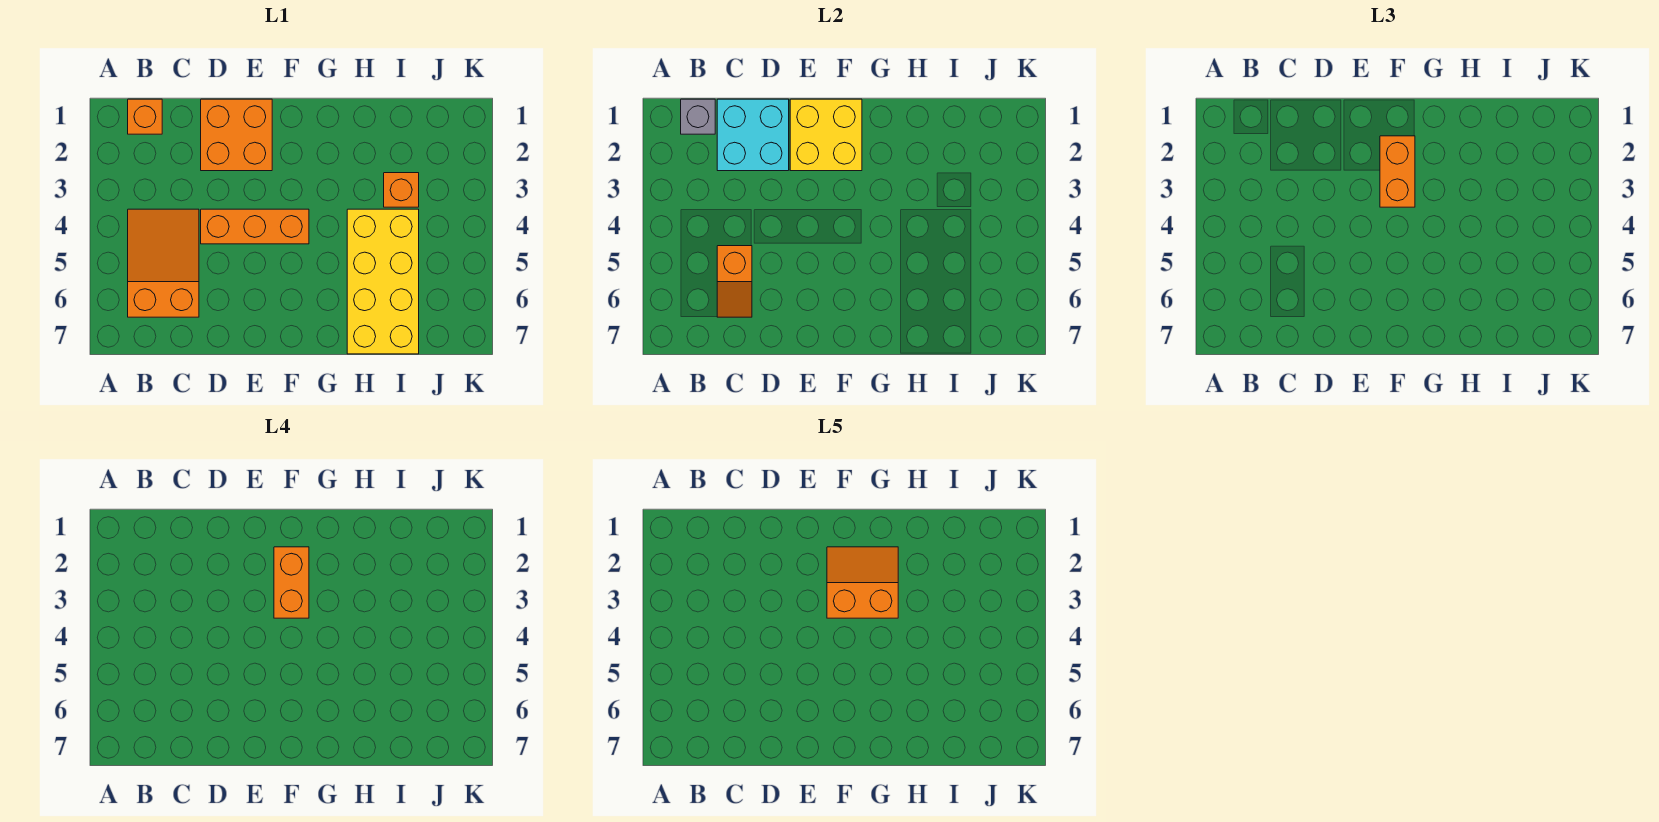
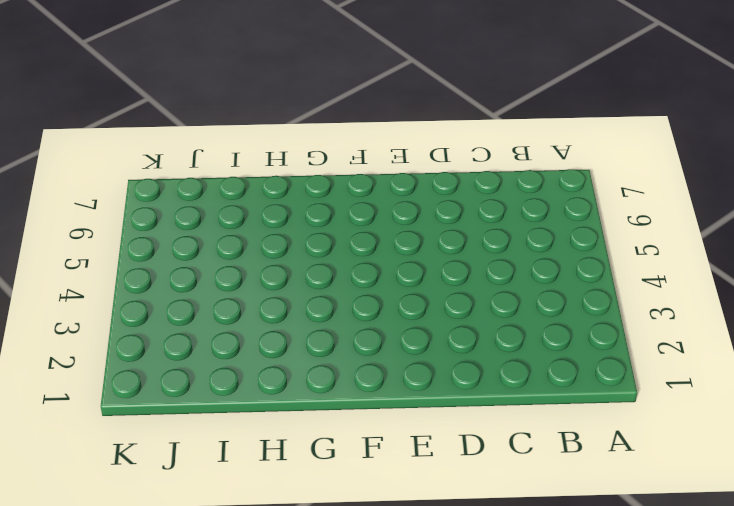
none -> orange 1x1 brick [128,99,162,134]
none -> orange 2x3 slope [128,209,199,317]
none -> orange 2x2 brick [201,99,272,171]

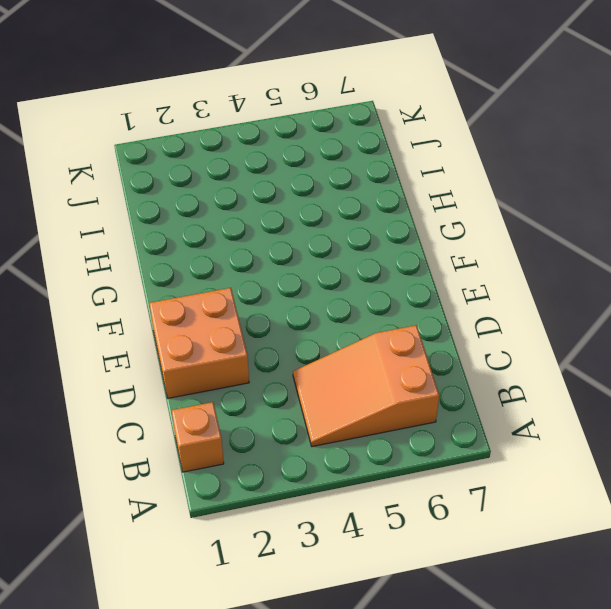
none -> orange 1x3 brick [201,209,309,244]
none -> yellow 2x4 brick [347,209,419,354]
none -> orange 1x1 brick [384,173,419,207]

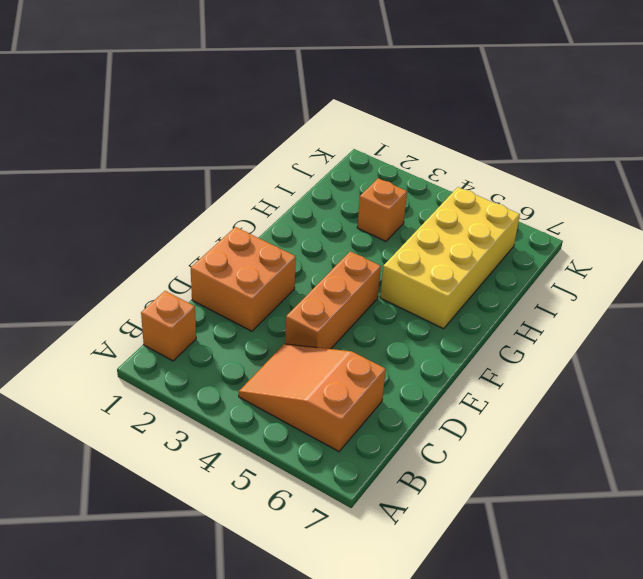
yellow 2x4 brick [380,187,520,329] -> yellow 2x4 brick turned to [347,209,419,354]
none -> grey 1x1 brick [681,99,715,134]
none -> cyan 2x2 brick [717,99,789,171]
none -> orange 1x2 slope [717,246,752,317]

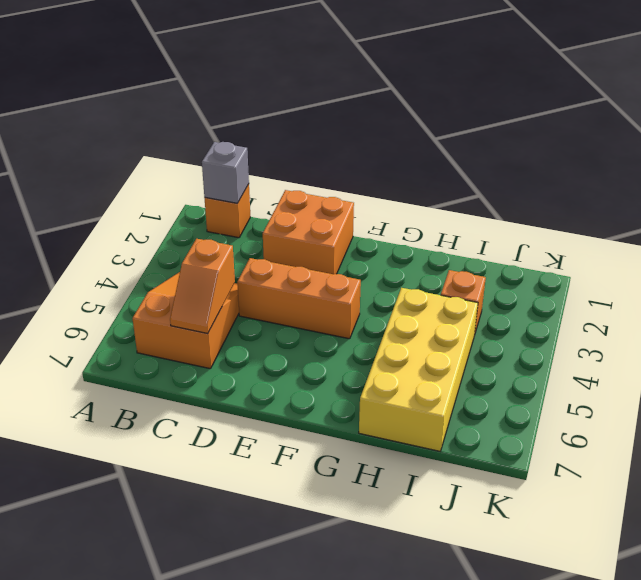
none -> cyan 2x2 brick [717,99,789,171]
none -> yellow 2x2 brick [790,99,862,171]
none -> orange 1x2 brick [1380,136,1415,207]

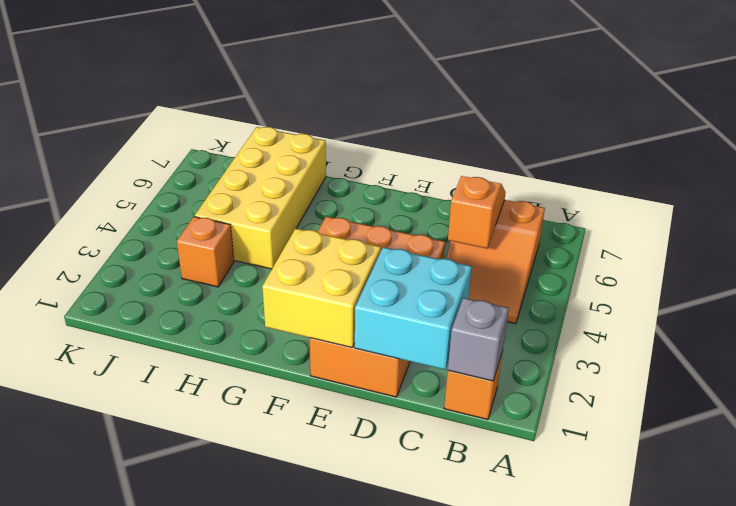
none -> orange 1x2 brick [1380,136,1415,207]
none -> orange 1x2 brick [274,547,309,618]
none -> orange 2x2 slope [827,547,898,618]

